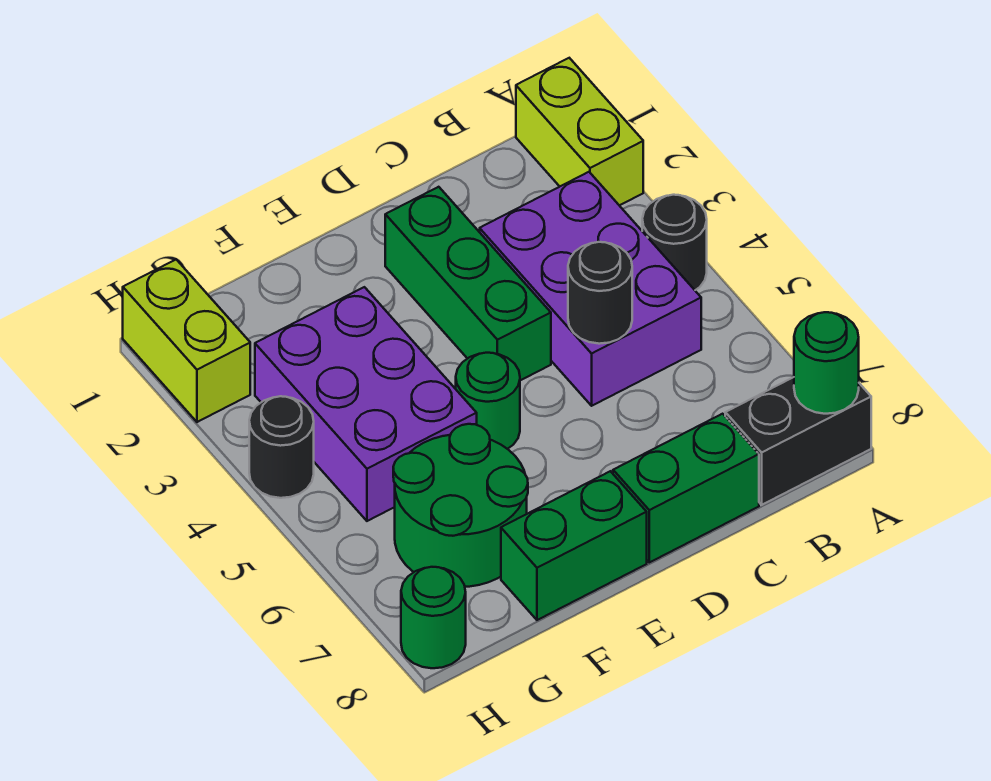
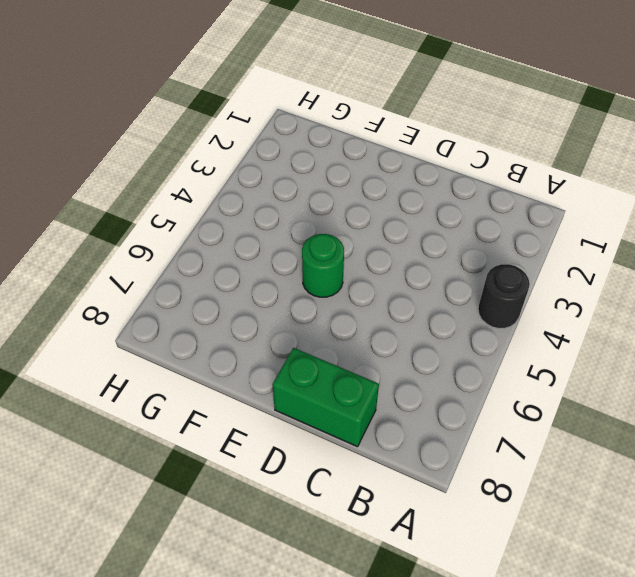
none -> lime 1x2 brick [516,58,643,206]
none -> black 1x2 brick [725,377,871,505]
none -> purple 2x3 brick [480,172,701,406]

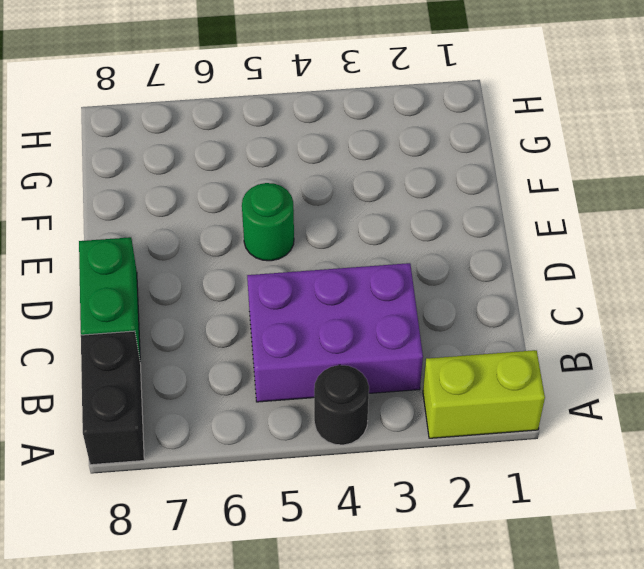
none -> green 1x3 brick [385,187,551,380]
none -> green 1x2 brick [501,471,647,620]
none -> purple 2x3 brick [255,287,477,521]

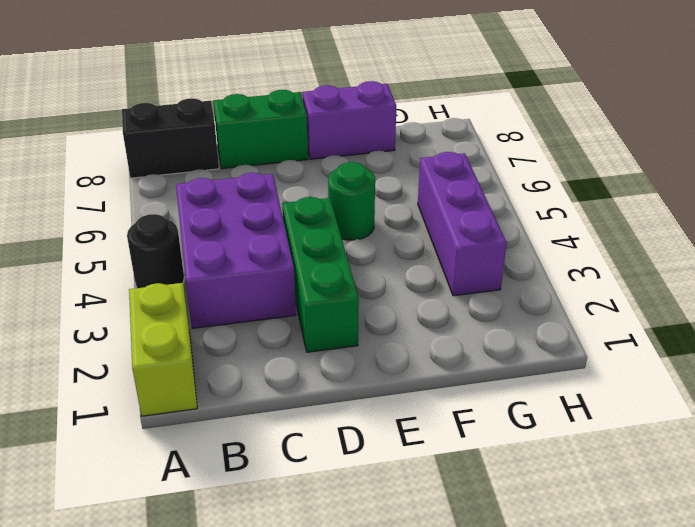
purple 1x2 brick [302,81,396,159] -> green 1x2 brick [501,471,647,620]
purple 1x3 brick [418,152,507,296] -> purple 2x3 brick [255,287,477,521]
none -> green 2x2 round brick [393,424,528,587]
none -> lime 1x2 brick [123,260,250,422]
none -> black 1x1 round brick [249,396,314,498]

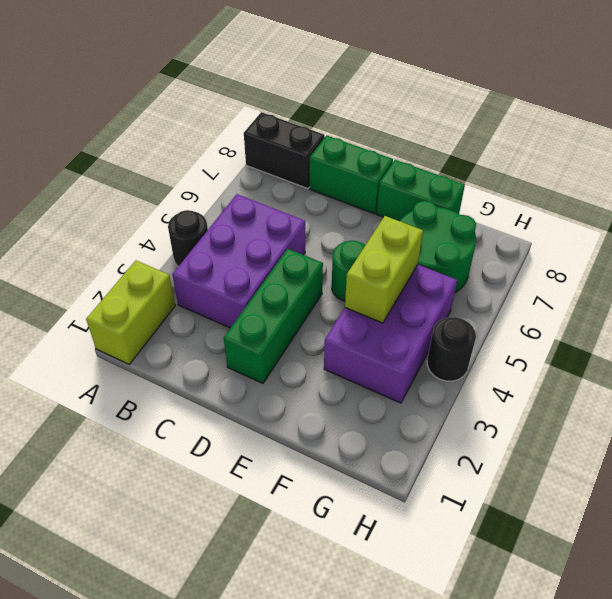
lime 1x2 brick [345,216,423,323] -> lime 1x2 brick moved to [123,260,250,422]
none -> green 1x1 round brick [401,567,466,668]
none -> green 1x1 round brick [794,312,859,414]
none -> black 1x1 round brick [568,242,632,344]

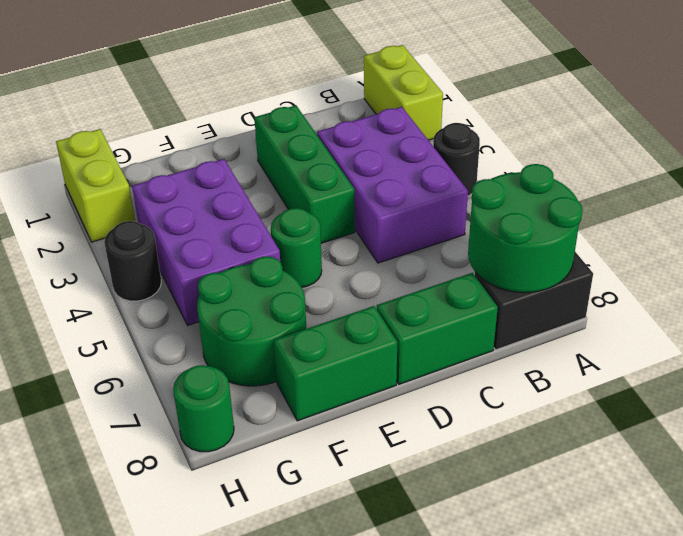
green 2x2 round brick [468,164,583,293] -> green 1x1 round brick [794,312,859,414]
none -> black 1x1 round brick [568,242,632,344]

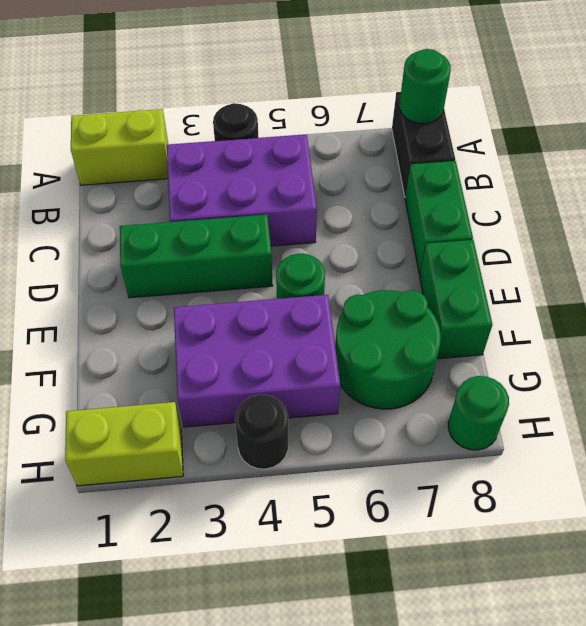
none -> black 1x1 round brick [568,242,632,344]

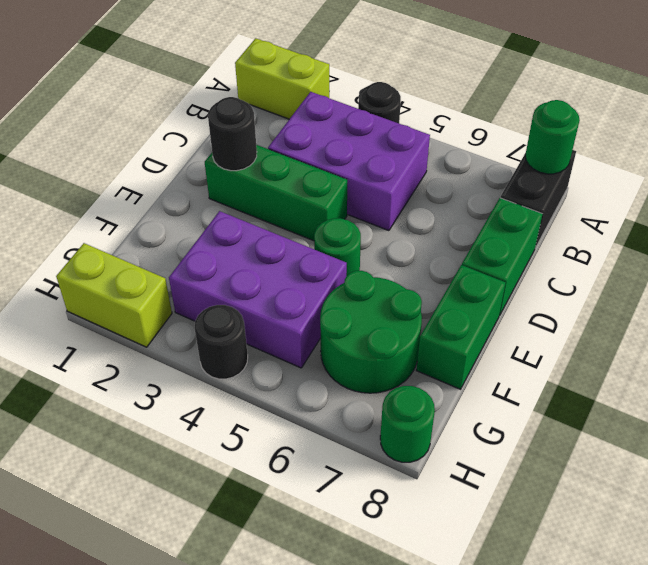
black 1x1 round brick [208,97,257,171] -> black 1x1 round brick moved to [568,242,632,344]

